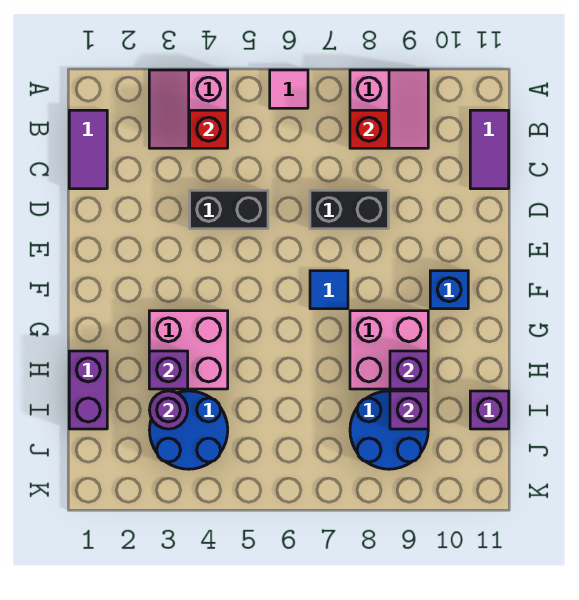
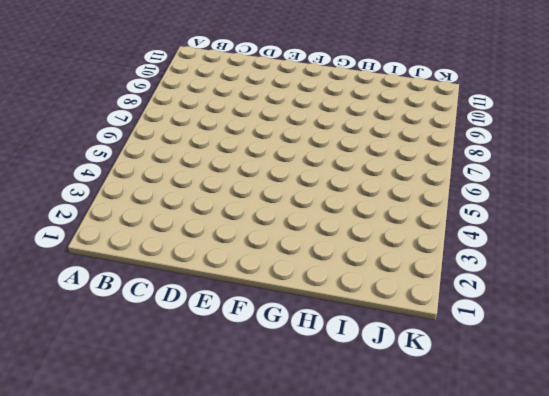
none -> pink 2x2 slope [149,70,228,148]
none -> pink 1x1 tile [270,70,308,108]
none -> pink 2x2 slope [350,70,428,148]

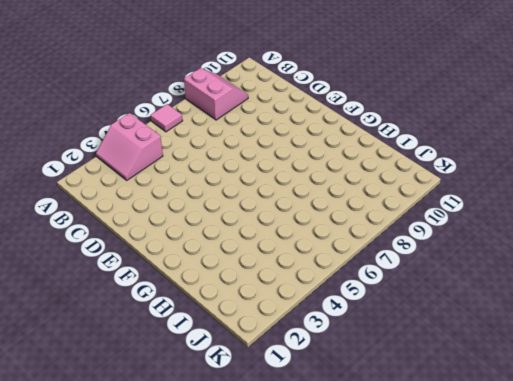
none -> purple 1x2 tile [69,110,107,189]
none -> purple 1x2 tile [470,110,509,189]
none -> black 1x2 brick [190,190,268,229]

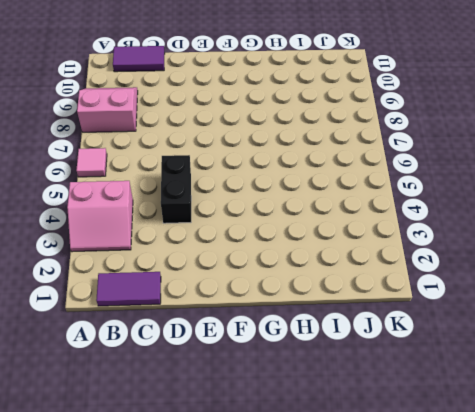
none -> black 1x2 brick [310,190,388,229]
none -> blue 1x1 tile [310,271,348,309]
none -> blue 1x1 brick [430,271,468,309]

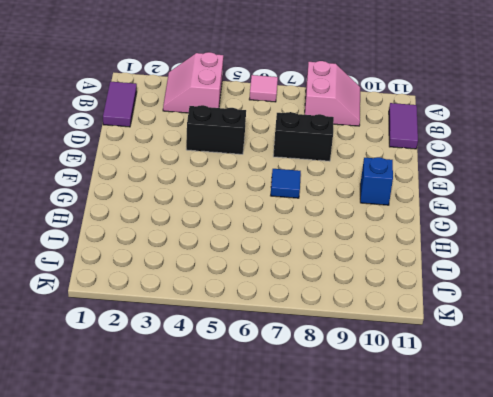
none -> pink 2x2 brick [149,311,228,389]
none -> pink 2x2 brick [350,311,428,389]
none -> purple 1x2 brick [69,351,107,429]

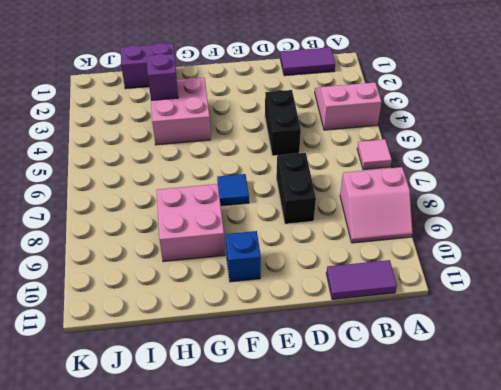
none -> blue 2x2 round brick [150,391,228,469]
none -> blue 2x2 round brick [350,391,428,469]
none -> purple 1x1 brick [470,391,509,429]

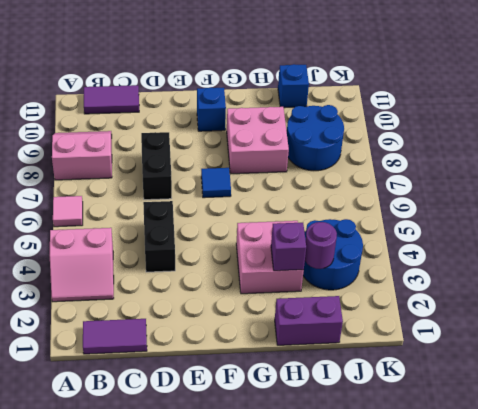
blue 1x1 brick [278,64,309,108] -> purple 1x1 brick [470,391,509,429]
none -> red 1x1 brick [190,110,228,148]
none -> red 1x1 brick [350,110,388,148]
none -> purple 1x1 brick [390,351,428,389]

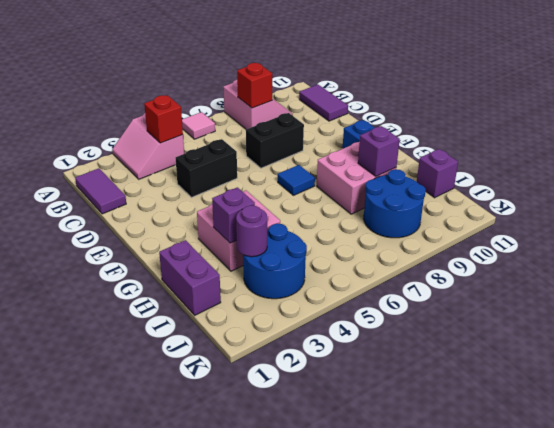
none -> purple 1x1 brick [390,391,428,429]

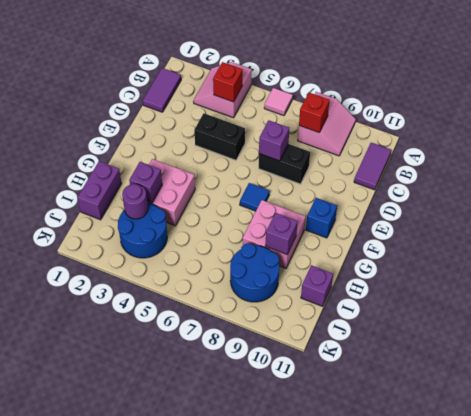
purple 1x1 brick [259,120,289,161] -> purple 1x1 brick moved to [390,391,428,429]

